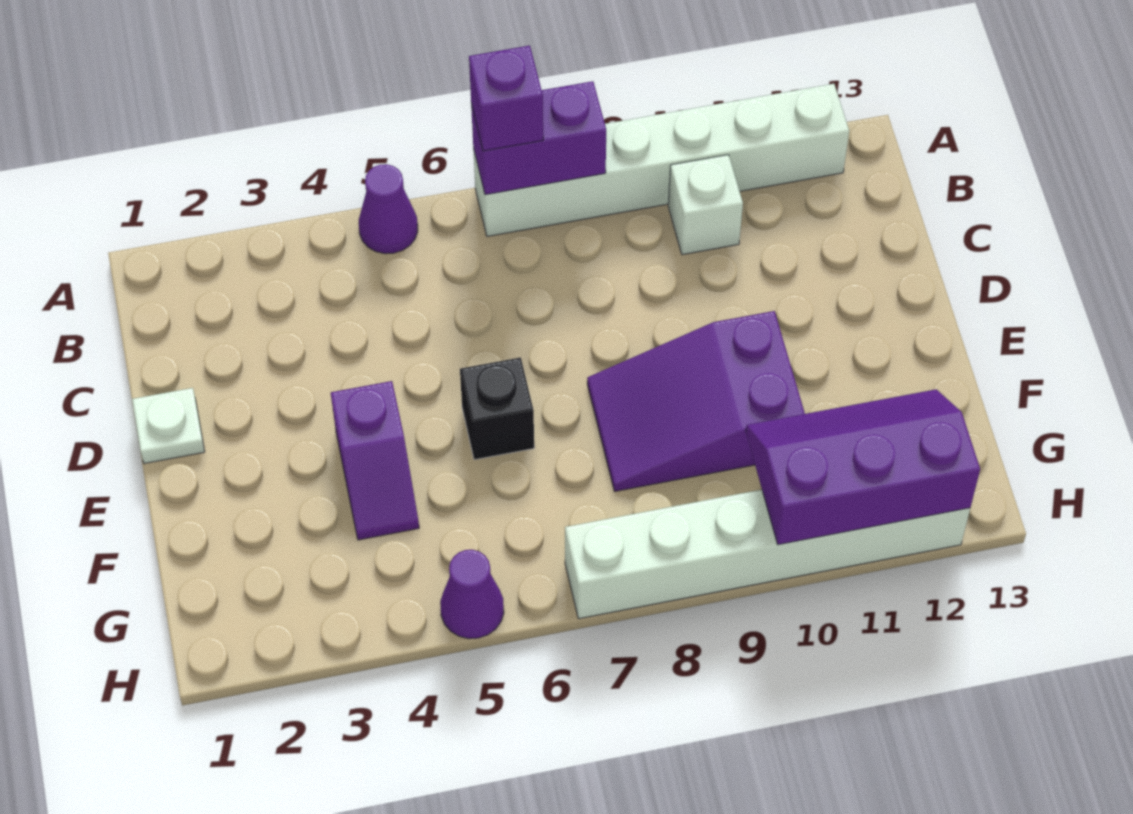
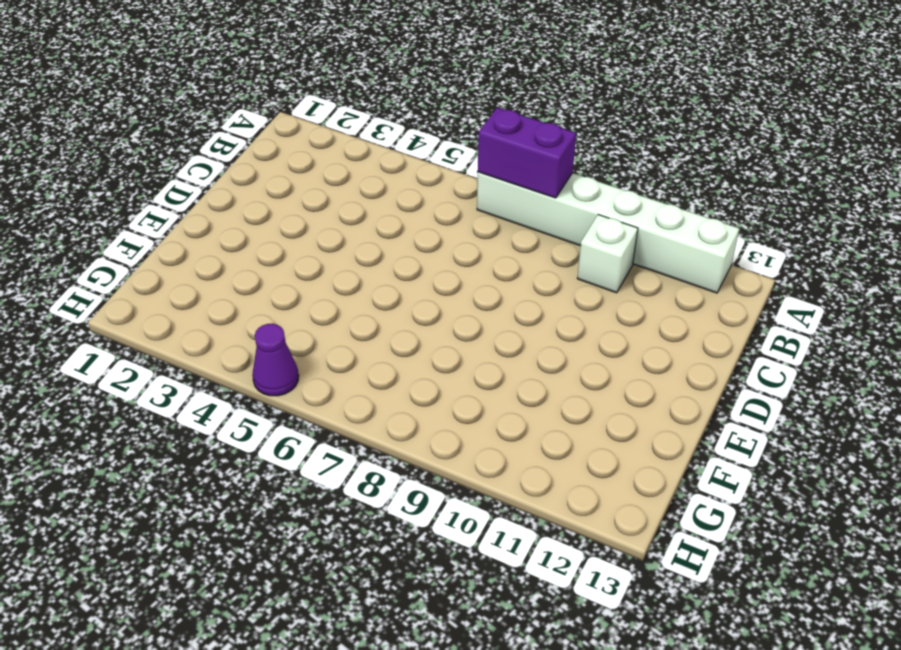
none -> purple 1x1 cone [359,164,418,254]
none -> white 1x1 plate [132,388,205,464]
none -> purple 1x2 slope [331,381,419,540]

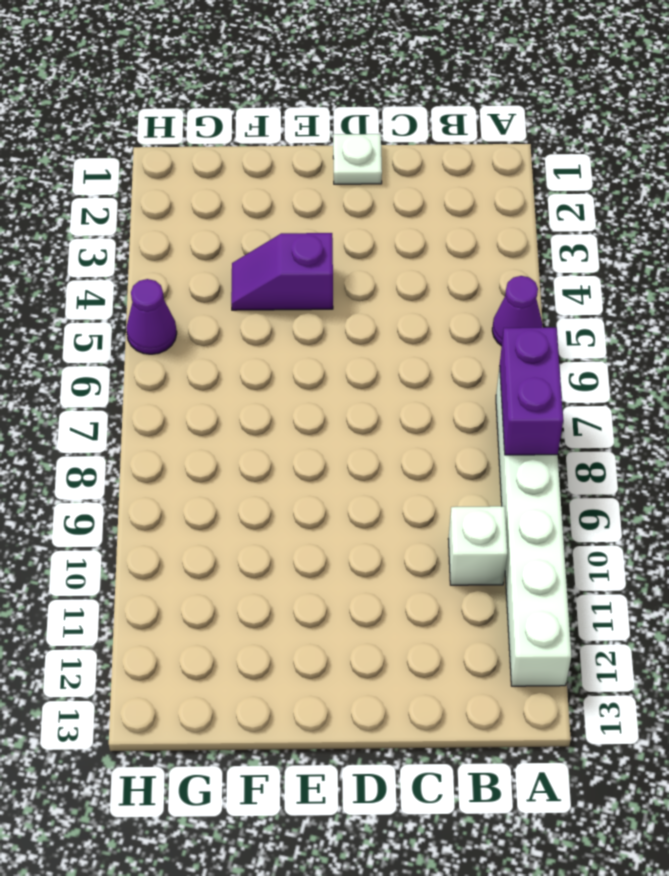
none -> black 1x1 brick [460,358,534,460]
none -> purple 2x3 slope [587,311,805,491]
none -> white 1x6 brick [565,490,970,619]

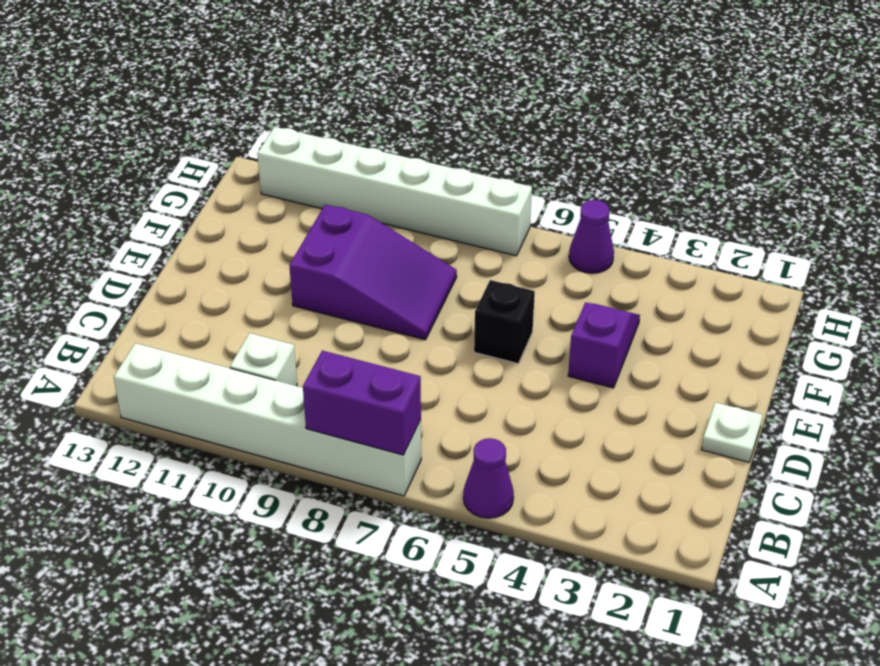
none -> purple 2x3 slope [746,389,980,545]
none -> purple 1x1 brick [469,46,543,151]

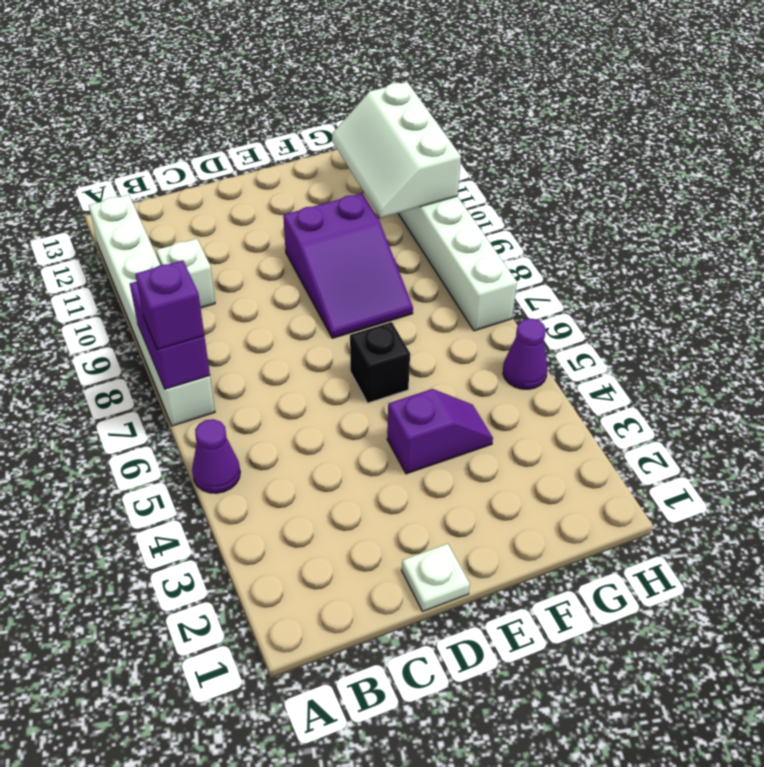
white 2x3 slope [332,82,461,218] -> purple 2x3 slope [746,389,980,545]

